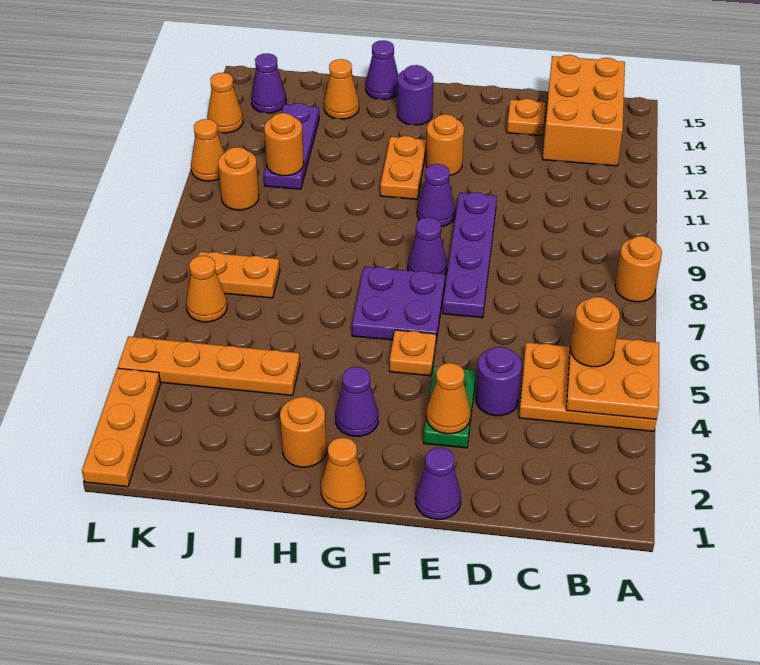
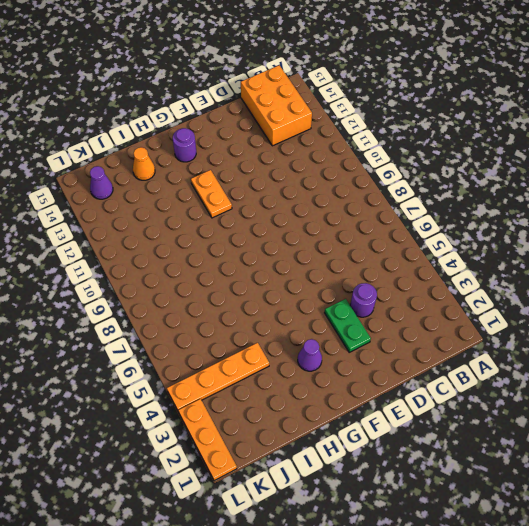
none -> orange 2x3 plate [519,342,657,431]
none -> orange 1x1 round brick [615,236,662,302]
none -> orange 1x1 plate [507,99,546,136]
none -> purple 1x1 cone [415,447,461,519]

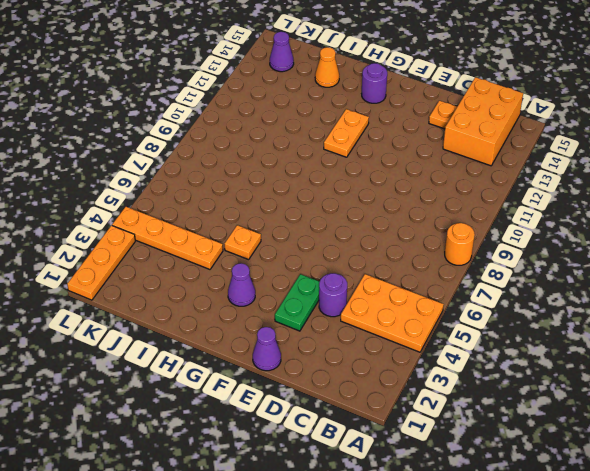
orange 1x1 plate [225,225,261,260] -> orange 1x1 plate moved to [389,330,436,376]
none -> purple 1x4 plate [443,192,497,318]
none -> purple 2x2 plate [352,267,445,341]
none -> purple 1x1 cone [408,217,447,274]
none -> purple 1x1 cone [417,164,455,227]

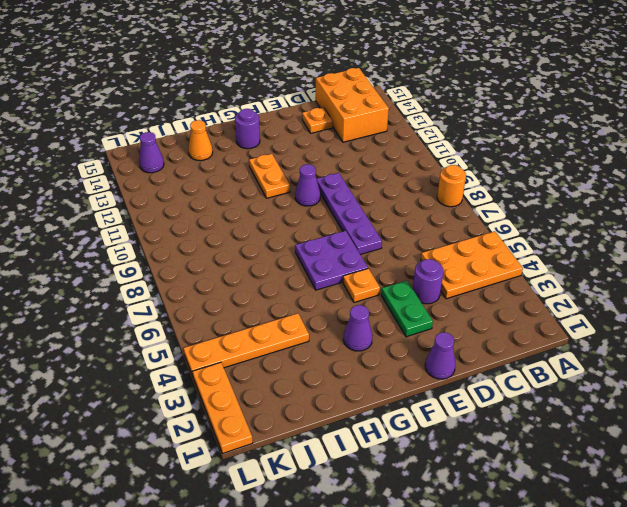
none -> purple 1x1 cone [408,217,447,274]
none -> orange 1x1 round brick [426,114,464,175]
none -> orange 1x1 cone [321,438,366,509]
none -> orange 1x1 round brick [280,397,326,467]

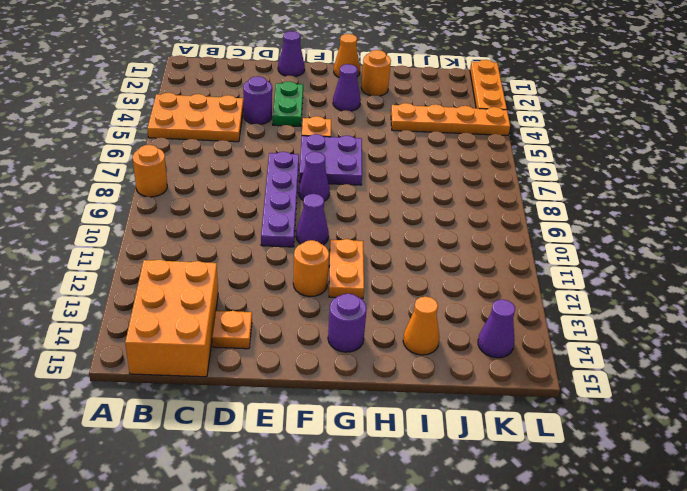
none -> purple 1x1 cone [366,40,398,100]
none -> orange 1x2 plate [198,252,280,298]
none -> purple 1x3 plate [264,103,319,189]
none -> orange 1x1 cone [186,256,227,322]

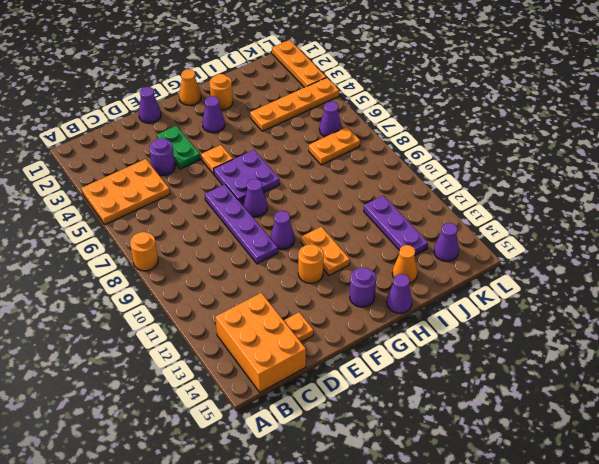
purple 1x1 cone [319,101,342,137] -> orange 1x1 cone [186,256,227,322]
none -> orange 1x1 round brick [218,147,259,210]
none -> orange 1x1 cone [191,119,224,181]
none -> orange 1x1 cone [207,73,243,133]
none -> orange 2x2 plate [566,334,659,419]

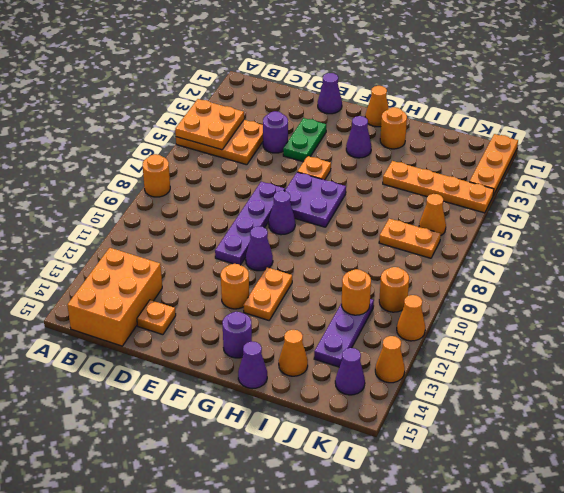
none -> orange 1x1 cone [426,363,471,434]
none -> orange 1x1 round brick [571,297,620,367]

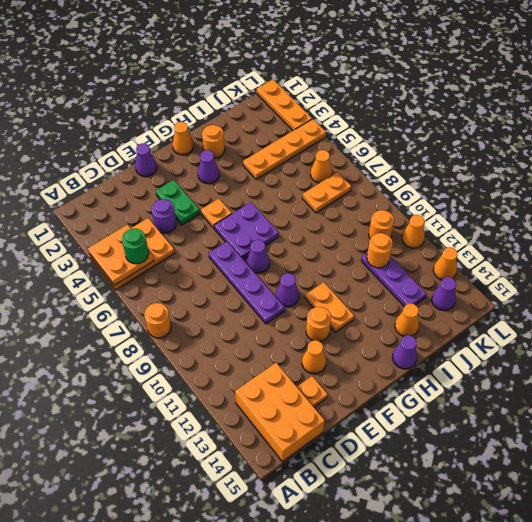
green 1x1 round brick [122,229,149,264] -> orange 1x1 round brick [571,297,620,367]
orange 1x1 cone [302,340,326,374] -> orange 1x1 cone moved to [426,363,471,434]
none -> purple 1x1 round brick [397,65,433,125]

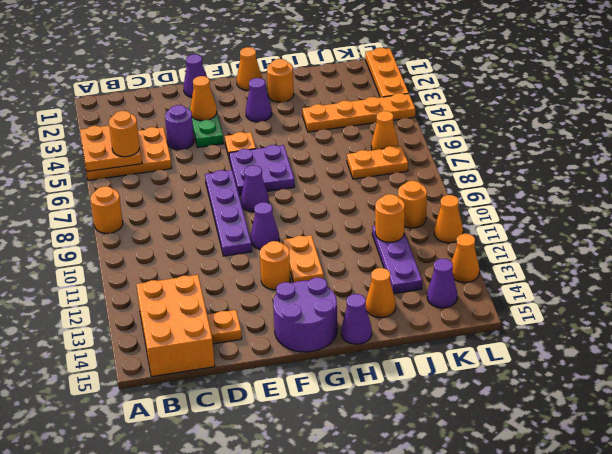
purple 2x2 round brick [273,277,337,352] -> purple 1x1 round brick [397,65,433,125]

